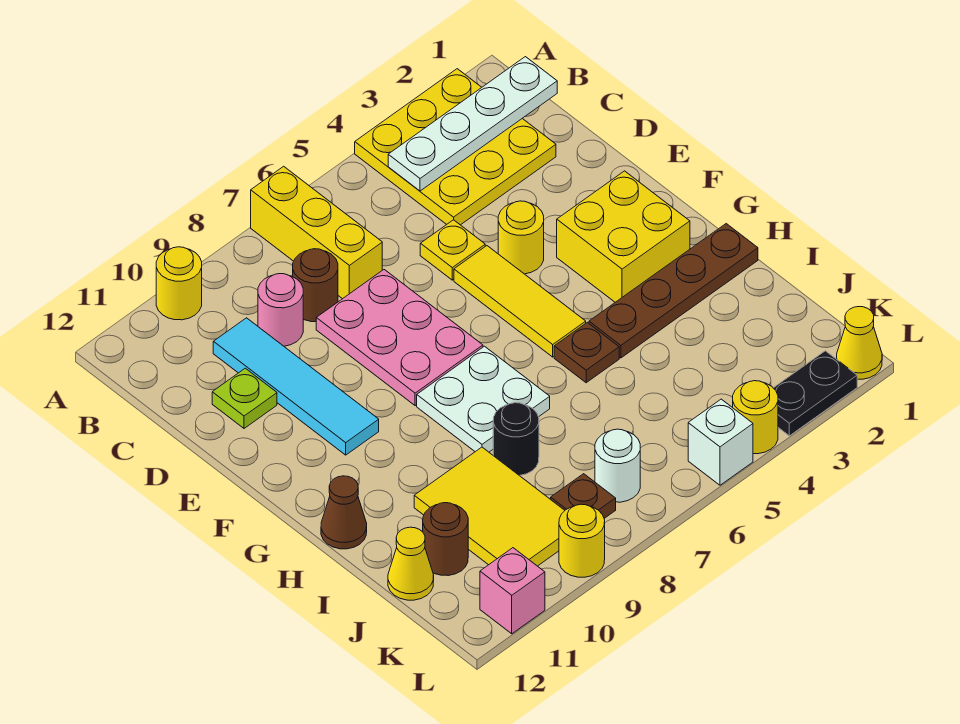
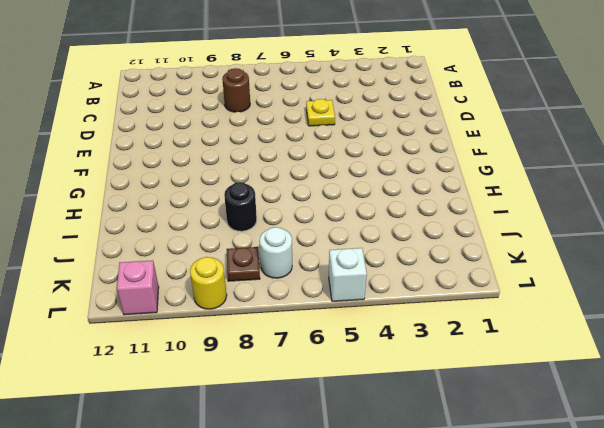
none -> yellow 3x3 plate [355,69,556,225]
none -> yellow 1x3 brick [251,166,382,299]
none -> yellow 1x1 round brick [156,247,202,320]

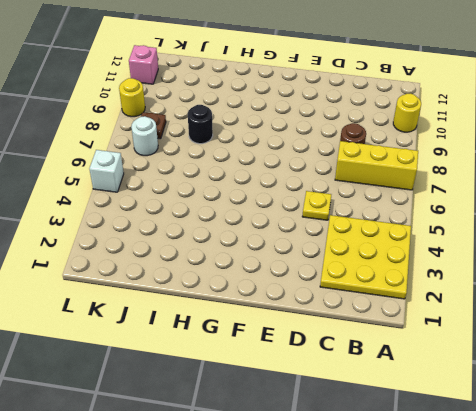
none -> pink 1x1 round brick [258,274,303,346]
none -> cyan 1x4 tile [213,318,379,455]
none -> pink 2x3 plate [316,270,483,406]

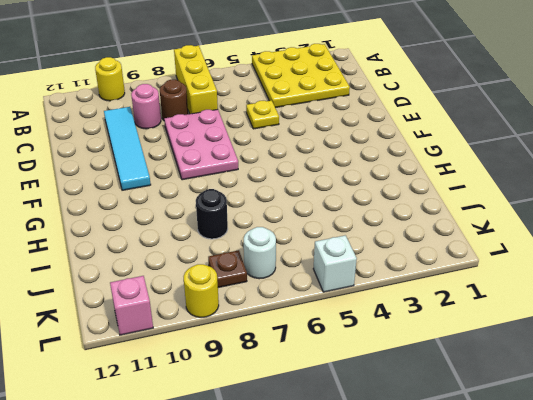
none -> lime 1x1 plate [212,368,277,428]
none -> yellow 1x1 round brick [498,201,544,274]
none -> yellow 1x3 tile [454,246,586,357]

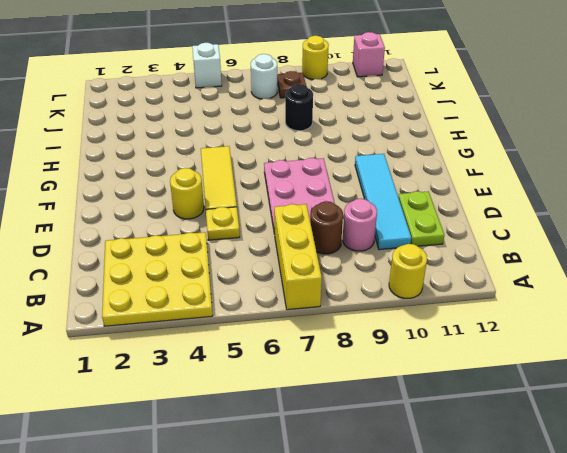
lime 1x2 plate [398,191,444,246] -> lime 1x1 plate [212,368,277,428]
none -> yellow 2x2 brick [557,171,690,302]
none -> white 2x2 plate [417,346,550,452]
none -> brown 1x4 plate [589,224,758,358]

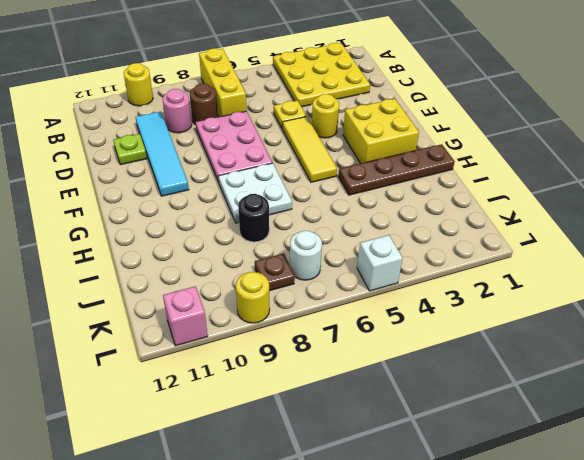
none -> brown 1x1 plate [554,322,619,383]
none -> brown 1x1 cone [321,476,367,549]
none -> yellow 2x3 tile [414,447,565,566]

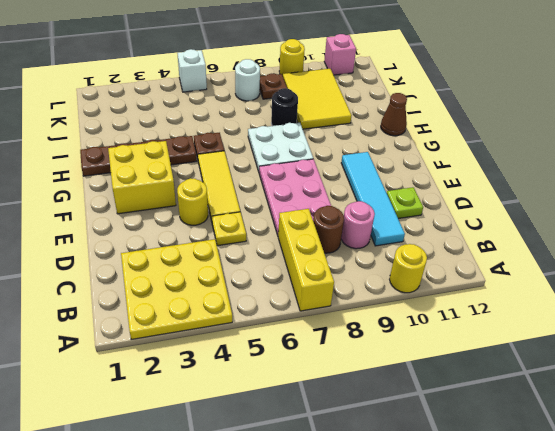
none -> brown 1x1 round brick [423,503,468,576]
none -> yellow 1x1 cone [388,527,434,600]
none -> yellow 1x1 cone [837,307,882,379]

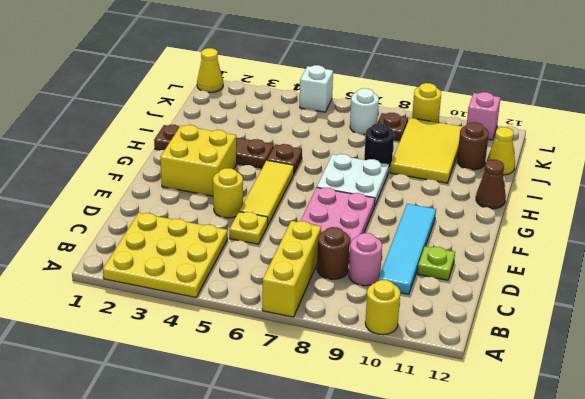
none -> black 1x2 plate [774,351,857,436]
none -> yellow 1x1 round brick [733,381,778,454]
none -> white 1x4 plate [388,57,557,191]

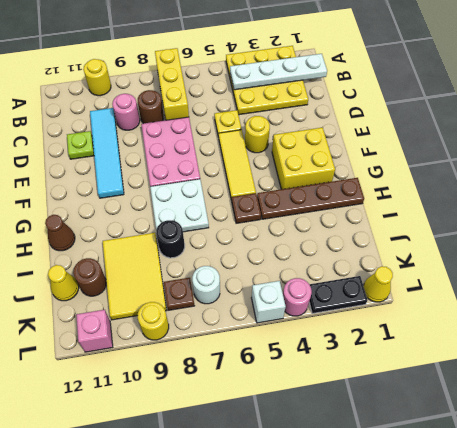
pink 1x1 round brick [283,278,312,316] -> yellow 1x1 round brick [733,381,778,454]

